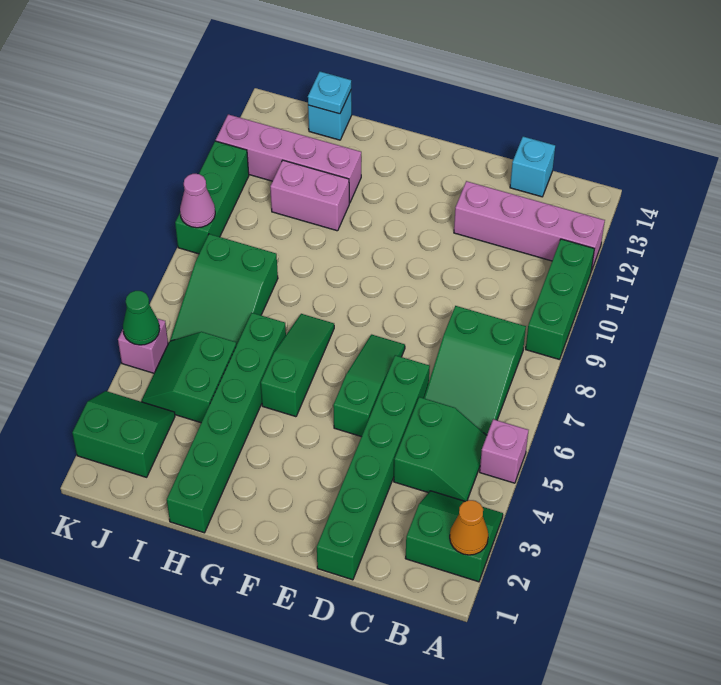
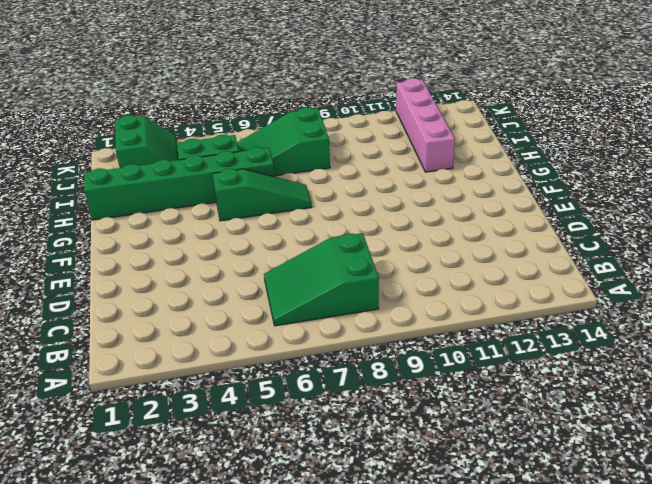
none -> green 2x2 slope [405,491,503,582]
none -> pink 1x1 brick [480,419,529,483]
none -> green 1x3 brick [526,239,594,359]

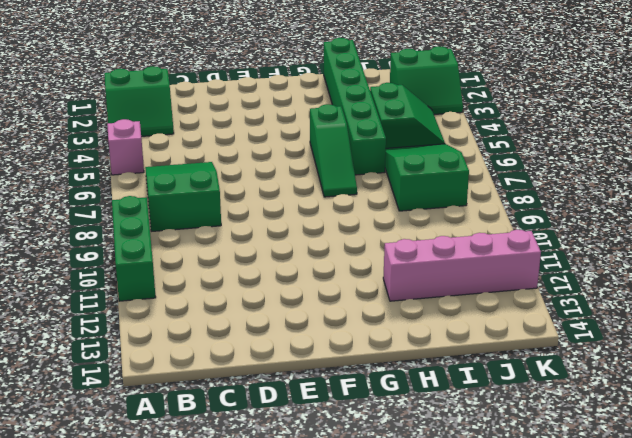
none -> pink 1x4 brick [454,181,605,271]
none -> green 2x2 slope [394,397,487,501]
none -> cyan 1x1 brick [510,137,555,197]

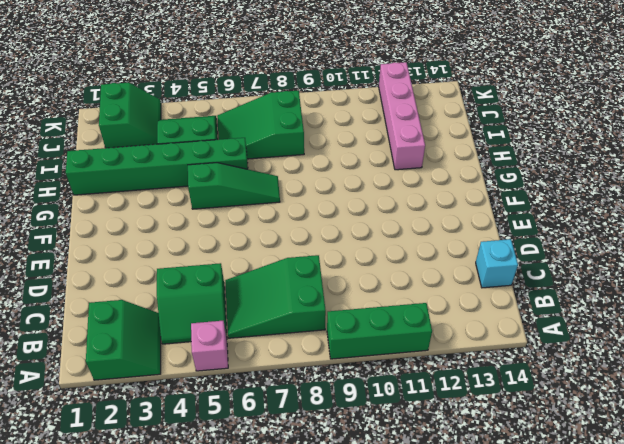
none -> pink 1x4 brick [454,181,605,271]
none -> green 1x6 brick [317,355,430,580]
none -> green 1x3 slope [333,335,405,437]

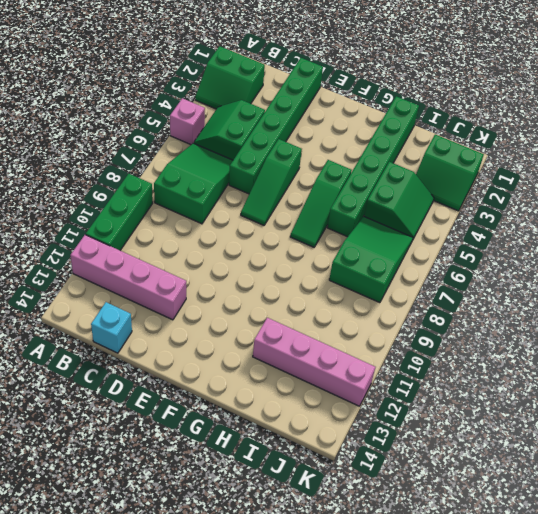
none -> pink 1x2 brick [270,160,349,231]
none -> cyan 1x1 brick [308,91,352,140]
none -> pink 1x1 brick [118,319,168,373]

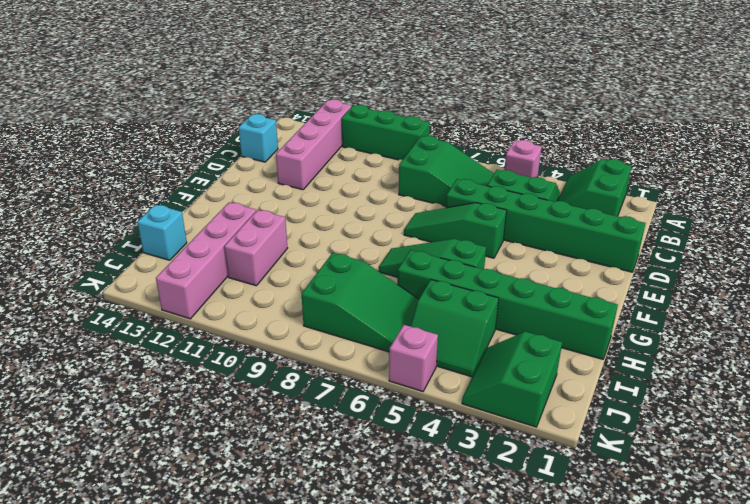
none -> green 1x3 brick [175,141,249,254]
none -> orange 1x1 cone [450,500,488,555]
none -> cyan 1x1 plate [308,72,351,114]

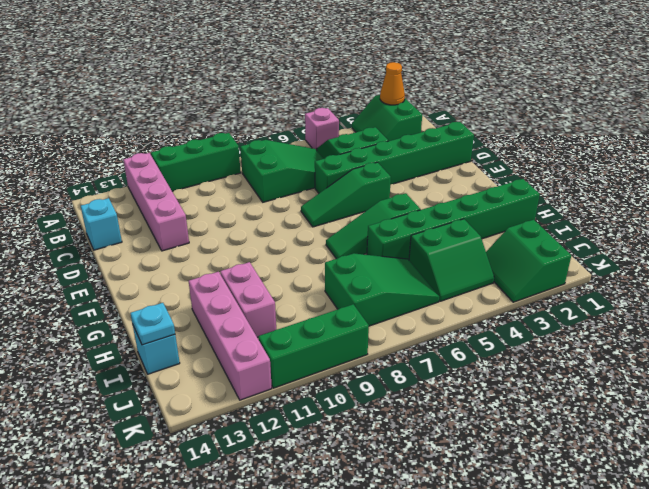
none -> pink 1x1 brick [118,319,168,373]
none -> green 1x1 cone [123,291,160,345]
none -> pink 1x1 cone [180,174,215,228]

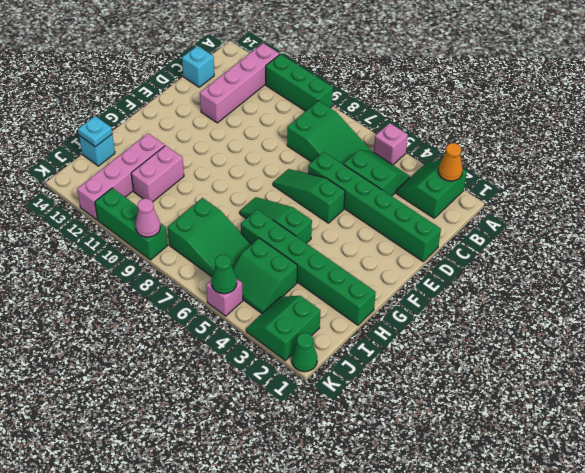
green 1x1 cone [292,333,317,372] -> none

